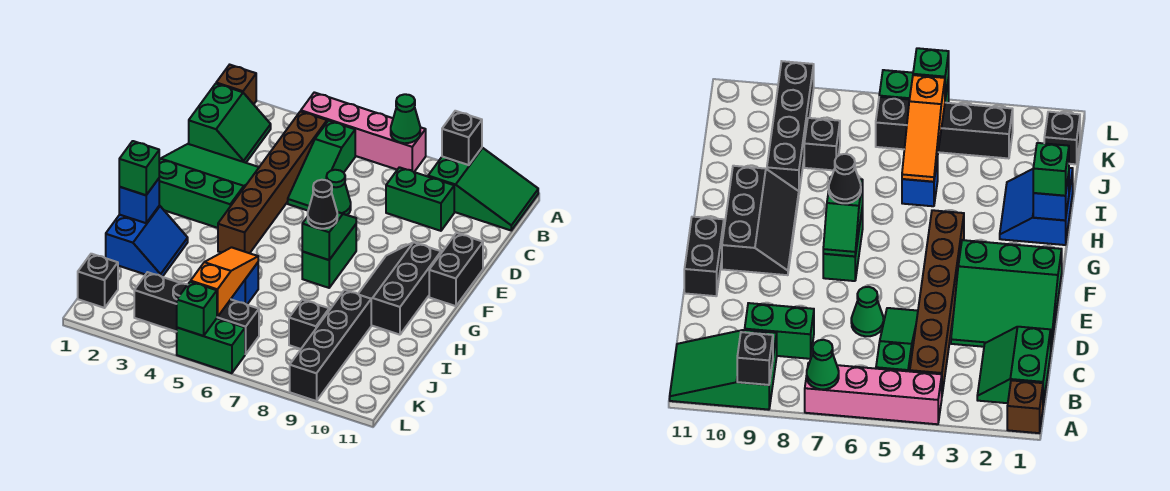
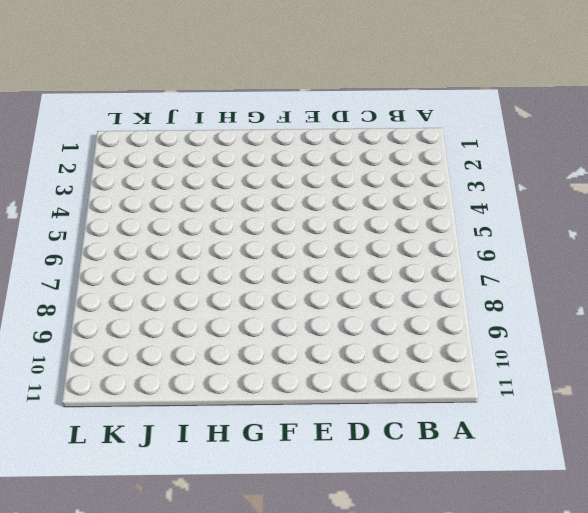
none -> brown 1x1 brick [216,65,256,104]
none -> pink 1x4 brick [301,92,426,172]
none -> green 2x3 slope [428,148,538,230]

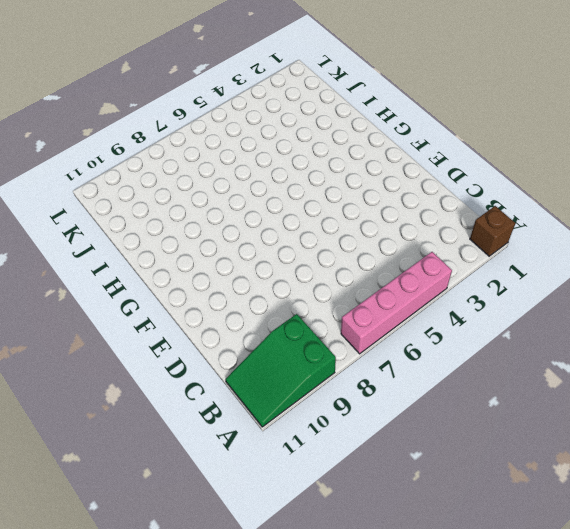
none -> green 2x2 slope [189,84,271,163]
none -> brown 1x6 brick [218,111,327,253]
none -> green 1x3 slope [288,121,355,211]

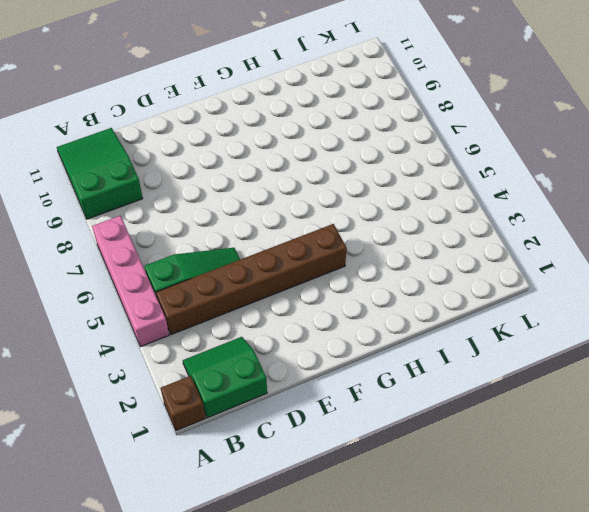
none -> green 1x2 brick [386,167,454,231]
none -> green 3x3 slope [159,144,259,228]
none -> green 1x1 cone [326,170,351,215]

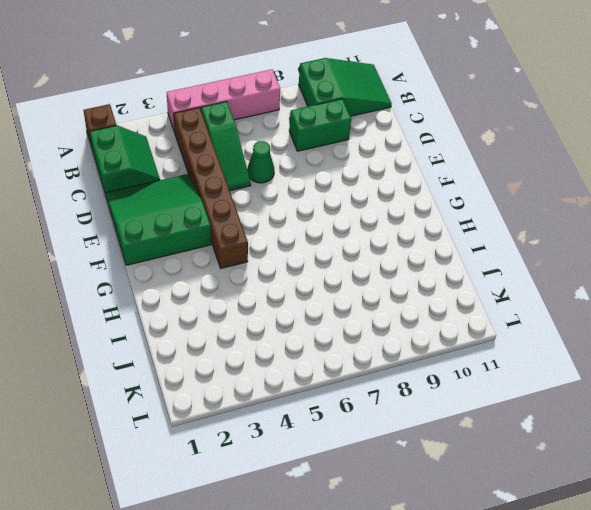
none -> black 1x2 brick [429,233,483,306]
none -> green 1x2 brick [302,224,356,288]
none -> black 2x3 slope [358,242,441,335]

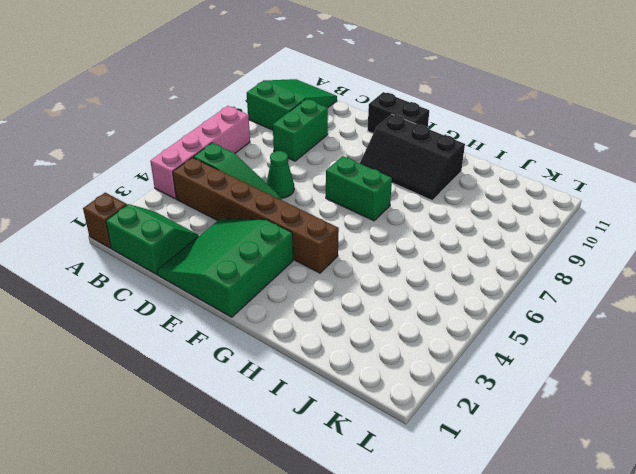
none -> blue 2x2 slope [106,206,188,277]
none -> blue 1x1 brick [231,263,258,305]
none -> black 1x4 brick [290,290,371,401]

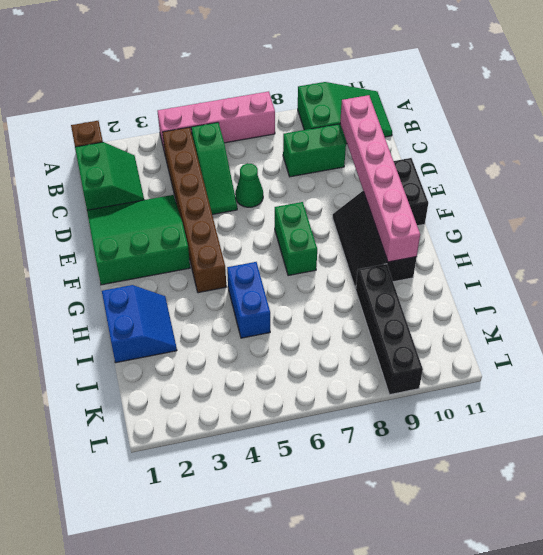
pink 1x6 brick [340,95,420,262] -> none
blue 1x2 brick [227,262,270,338] -> blue 1x1 brick [231,263,258,305]
none -> black 1x1 brick [289,300,329,349]
none -> black 1x1 brick [78,254,118,308]
none -> black 1x4 brick [134,272,259,354]

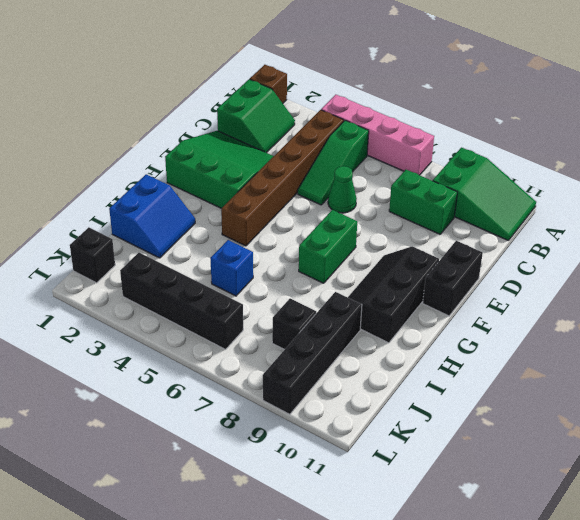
none -> green 1x2 brick [177,319,245,373]
none -> green 1x1 cone [391,94,420,143]
none -> black 1x1 brick [442,111,482,165]

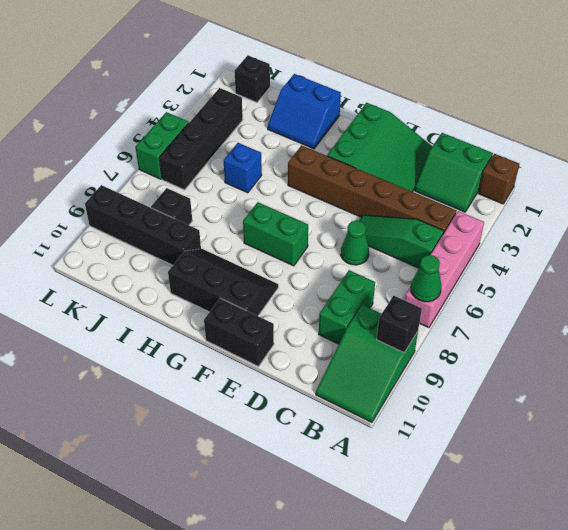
none -> green 1x2 slope [302,212,356,260]
none -> blue 1x1 brick [119,179,159,223]
none -> orange 1x3 slope [191,247,258,317]

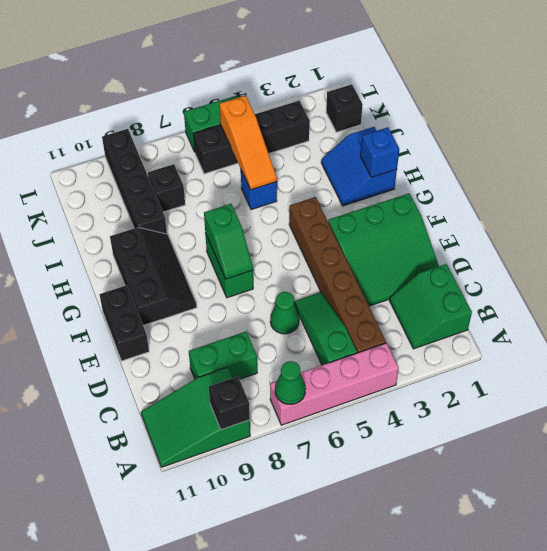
none -> brown 1x1 brick [216,65,256,104]
none -> green 1x1 brick [177,282,217,336]
none -> black 1x1 cone [308,180,337,229]

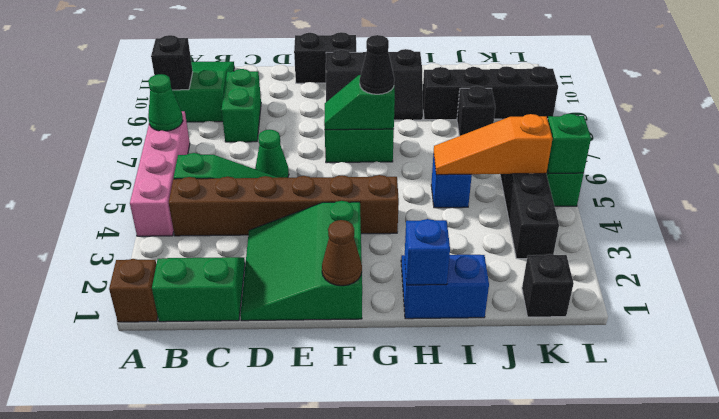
brown 1x1 cone [322,220,362,286] -> none
none -> green 1x1 brick [119,141,159,195]

